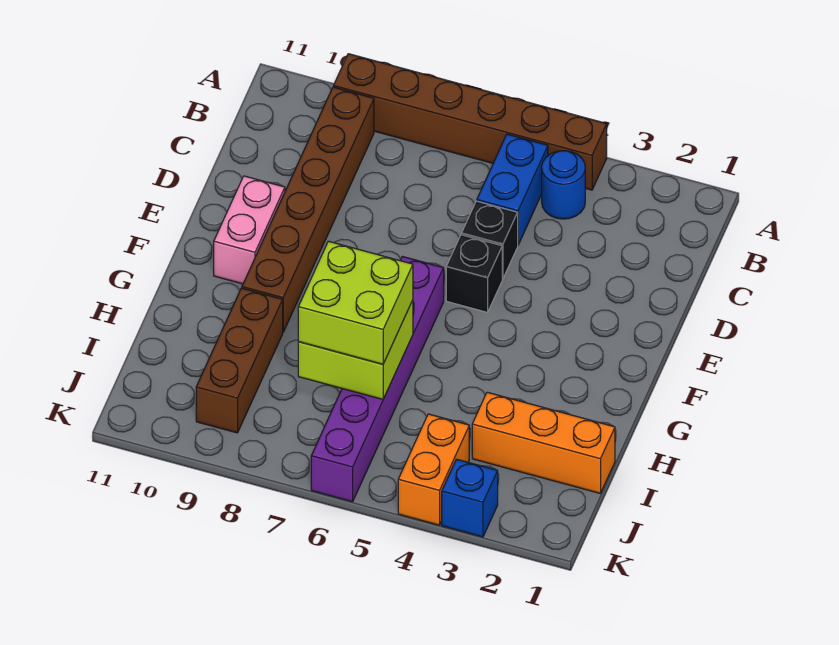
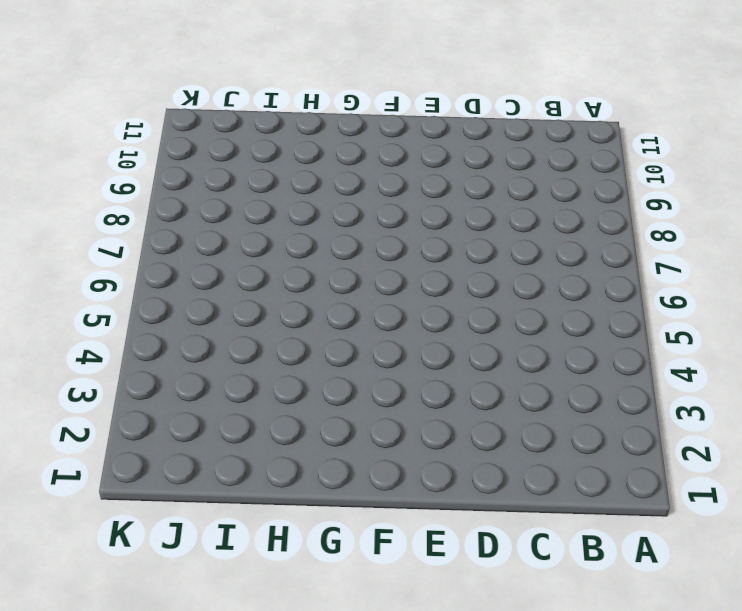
none -> brown 1x6 brick [334,54,607,190]
none -> blue 1x1 round brick [542,151,585,219]
none -> blue 1x2 brick [477,134,548,245]

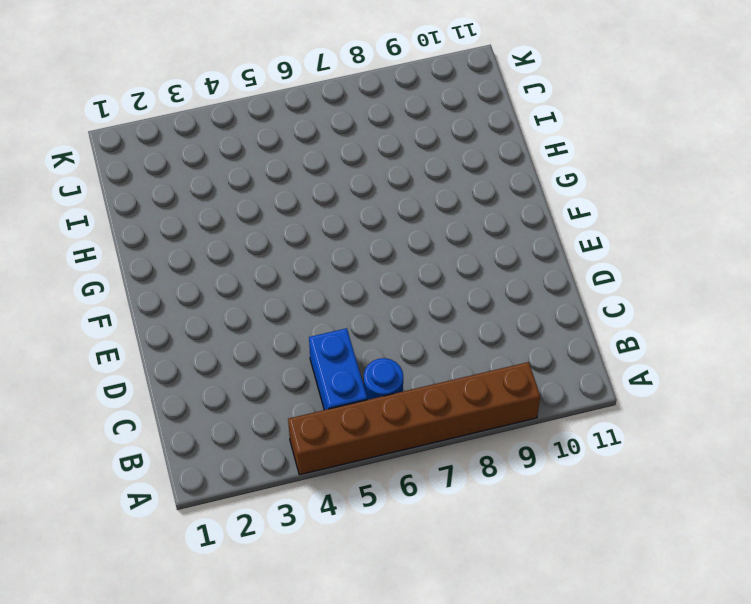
blue 1x1 round brick [364,358,403,400] -> blue 1x1 round brick moved to [542,151,585,219]
none -> brown 1x6 brick [242,87,374,332]
none -> black 1x1 brick [462,201,518,279]
none -> black 1x1 brick [446,235,502,312]

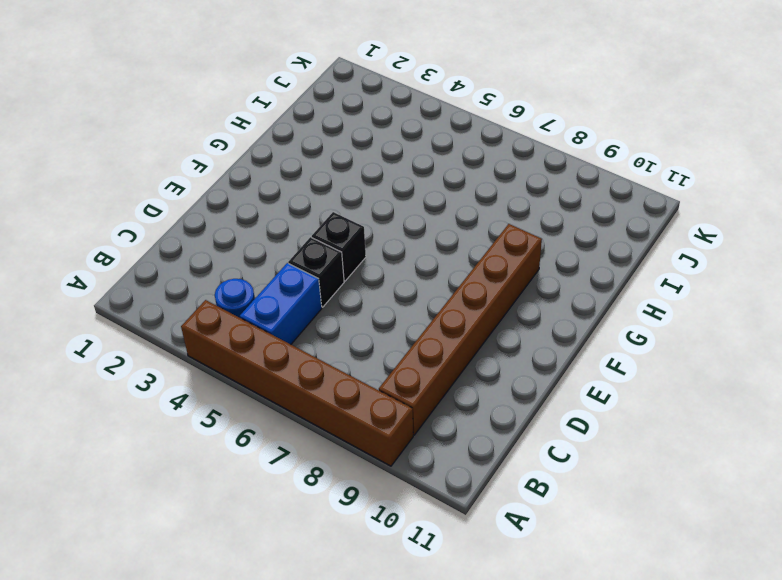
none -> pink 1x2 brick [214,176,285,284]
none -> purple 1x6 brick [311,256,444,502]
none -> brown 1x3 brick [196,288,283,433]

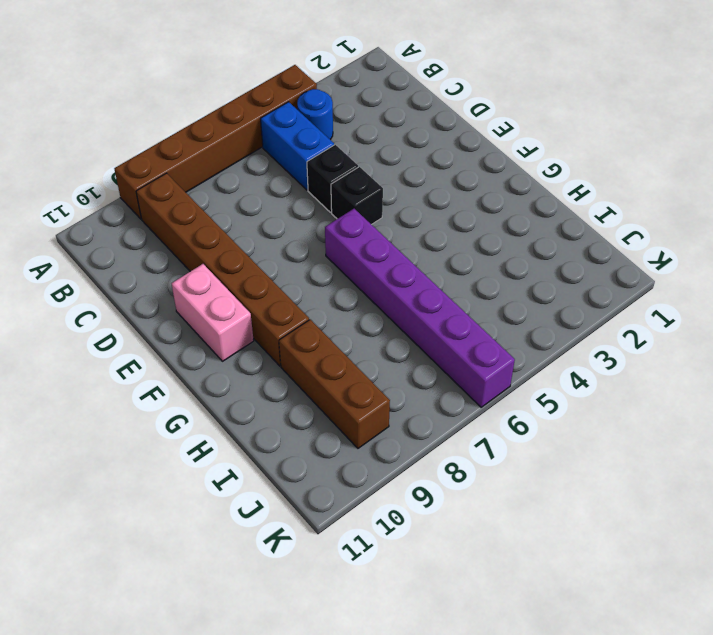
none -> orange 1x3 brick [472,392,615,493]
none -> orange 1x2 brick [398,414,469,525]
none -> blue 1x1 brick [442,459,498,537]

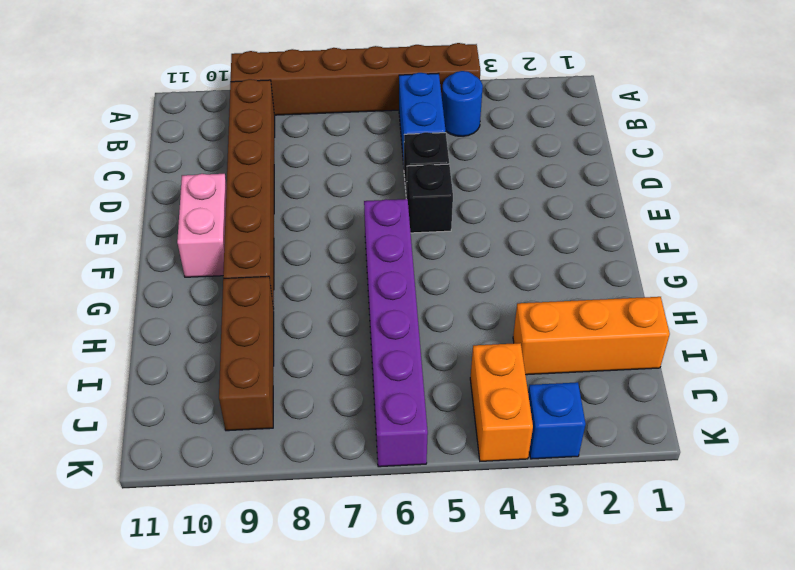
none -> lime 2x2 brick [298,300,413,399]
none -> lime 2x2 brick [298,241,413,364]

